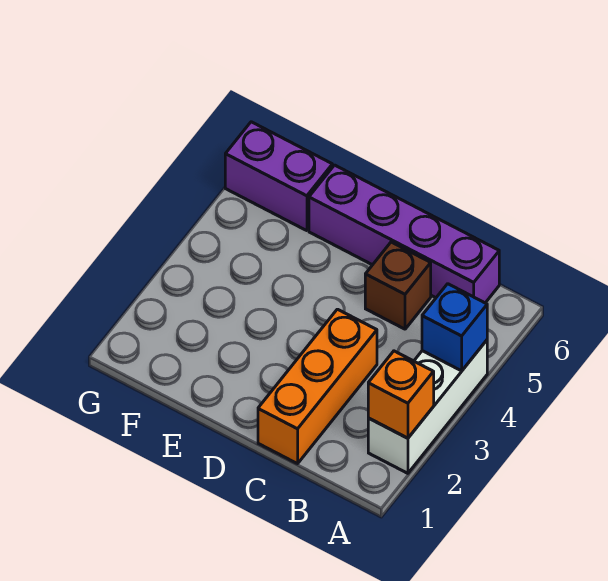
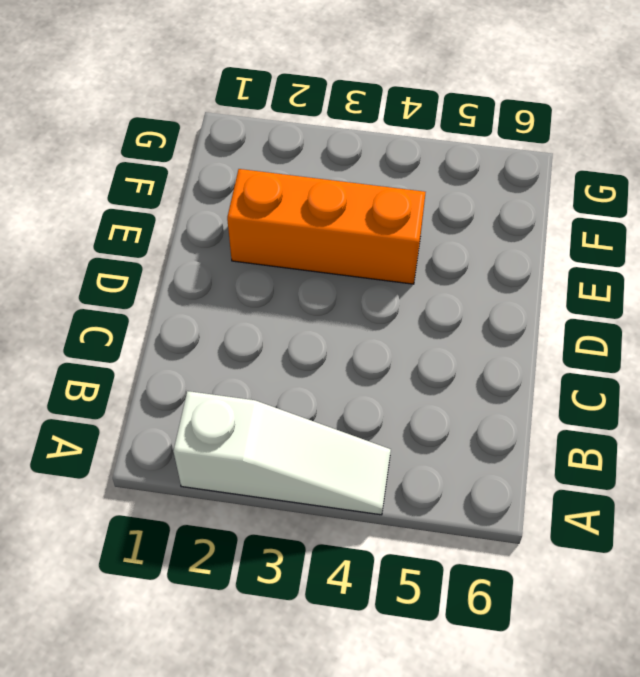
white 1x3 slope [173,391,391,515] -> white 1x3 brick [368,340,487,473]
orange 1x3 brick [227,169,426,284] -> orange 1x3 brick moved to [258,309,377,464]
none -> purple 1x4 brick [309,165,499,303]
none -> brown 1x1 brick [365,242,431,329]

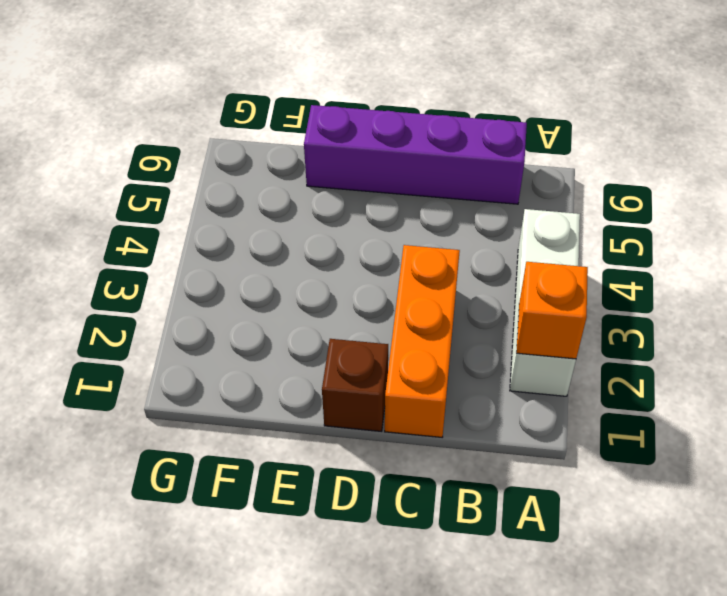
brown 1x1 brick [322,339,388,431] -> brown 1x1 brick moved to [365,242,431,329]
none -> purple 1x2 brick [225,122,332,231]
none -> blue 1x1 brick [422,284,487,371]

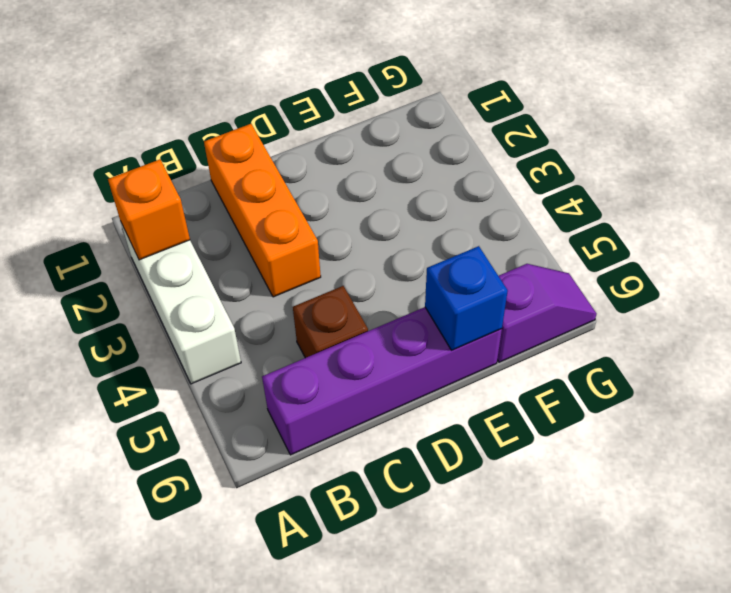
blue 1x1 brick [425,246,508,350] -> blue 1x1 brick moved to [422,284,487,371]
purple 1x2 slope [497,264,596,362] -> purple 1x2 brick [225,122,332,231]

